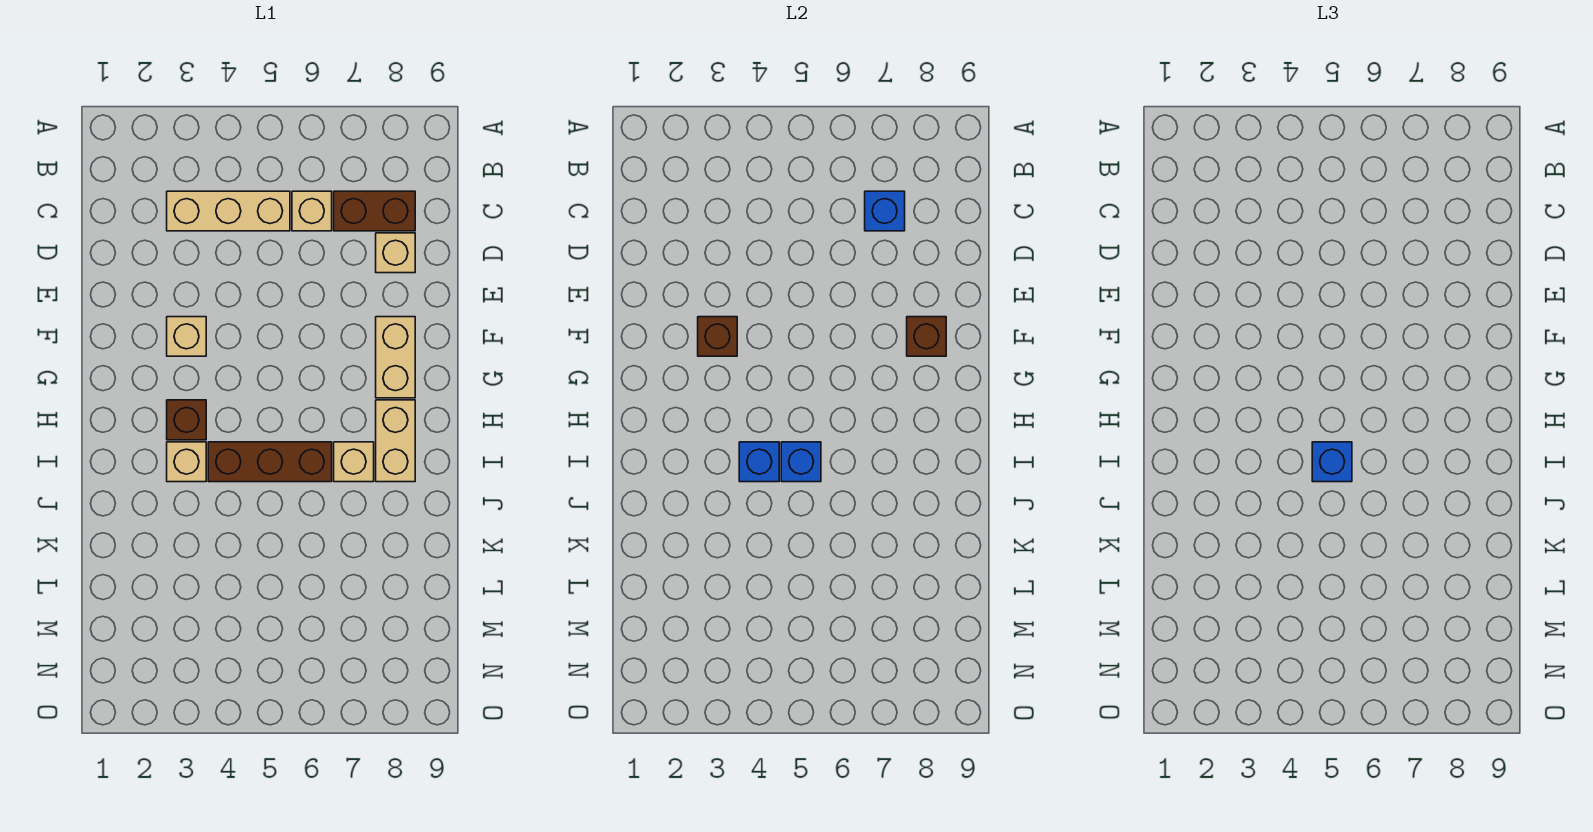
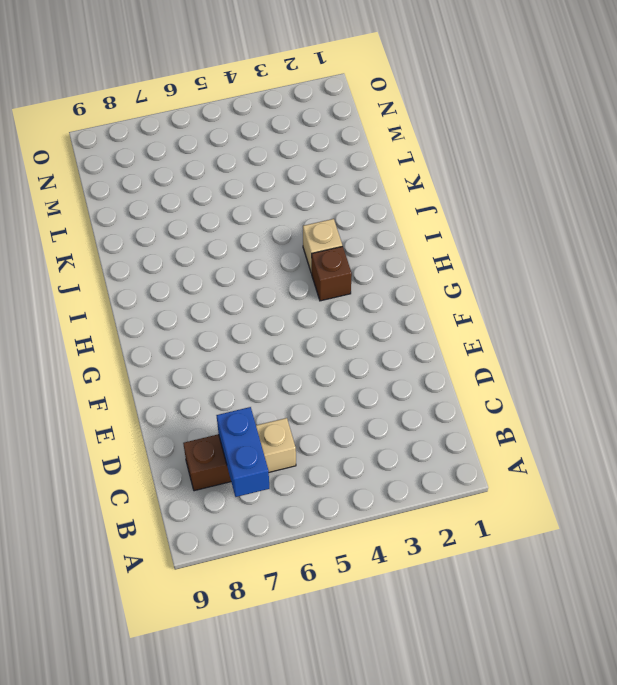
blue 1x2 brick [216,407,269,497] -> blue 1x1 brick [865,191,905,231]
none -> tan 1x3 brick [167,191,290,231]
none -> tan 1x1 brick [376,233,415,273]
none -> tan 1x1 brick [167,317,206,356]

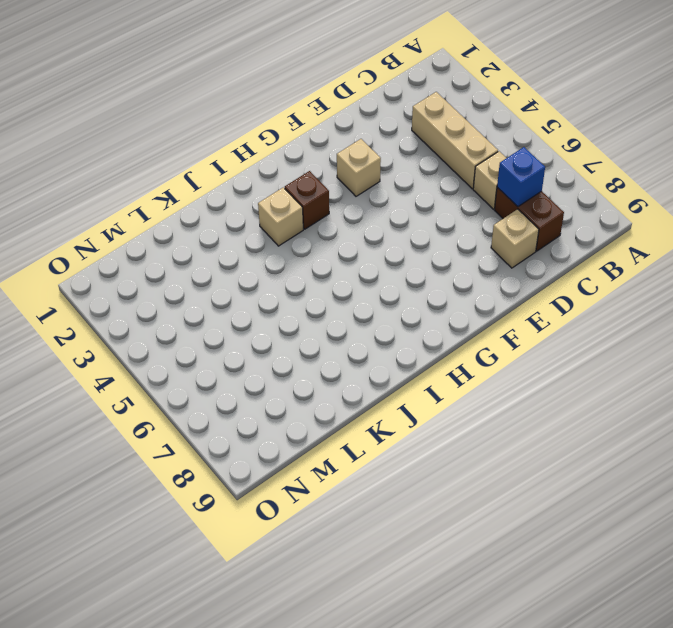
none -> tan 1x2 brick [376,317,415,398]
none -> tan 1x2 brick [376,400,415,482]
none -> brown 1x3 brick [208,442,332,482]

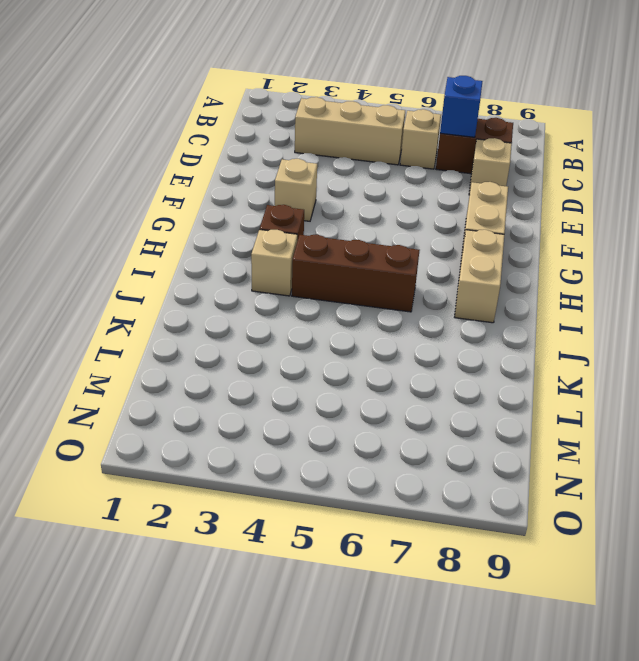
none -> tan 1x1 brick [334,442,374,482]
none -> brown 1x1 brick [698,317,737,356]
none -> brown 1x1 brick [907,317,946,356]

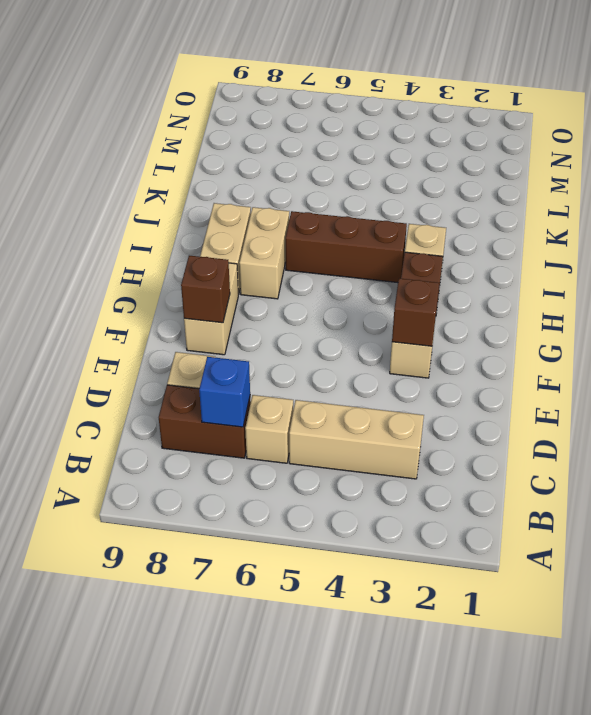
tan 1x2 brick [239,207,289,299] -> tan 1x1 brick [334,442,374,482]
none -> blue 1x1 brick [739,442,779,482]
none -> blue 1x1 brick [781,442,821,482]
none -> blue 1x1 brick [1312,442,1352,482]

